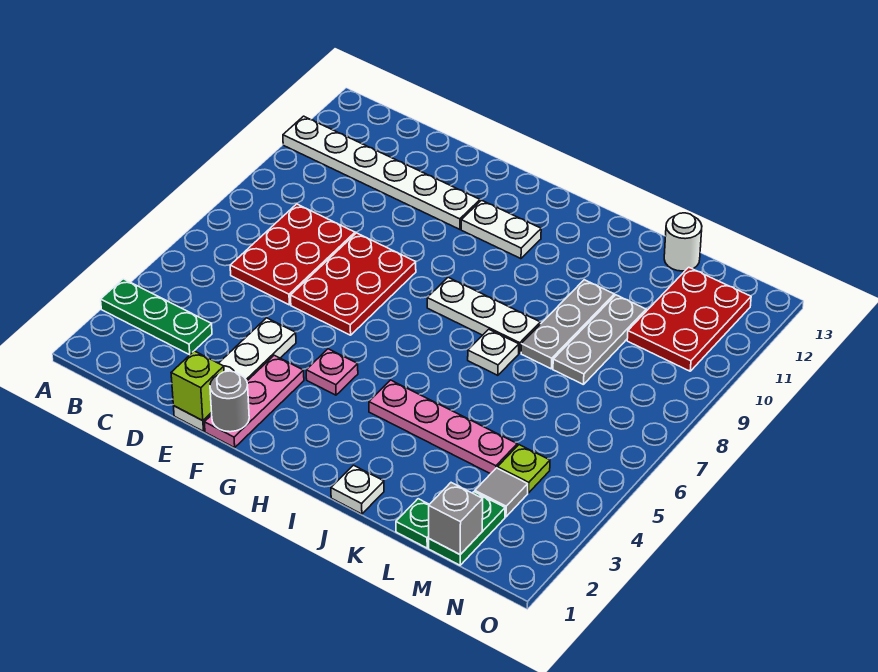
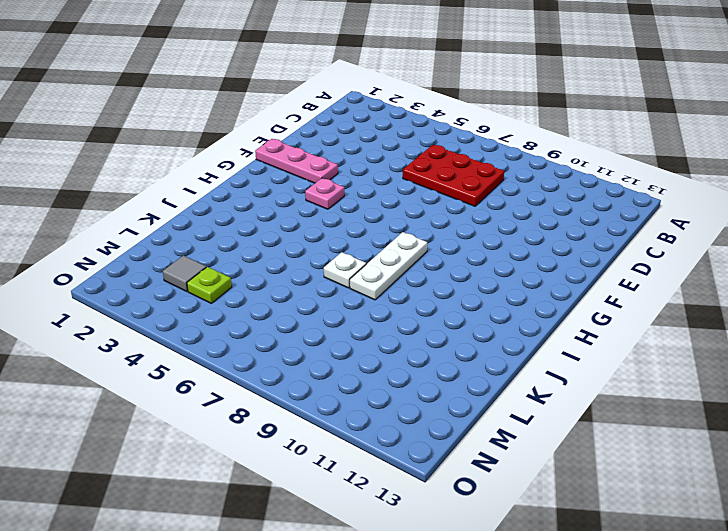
none -> green 1x3 plate [101,279,212,355]
none -> white 1x6 plate [283,116,480,229]
none -> white 1x4 plate [174,318,296,431]

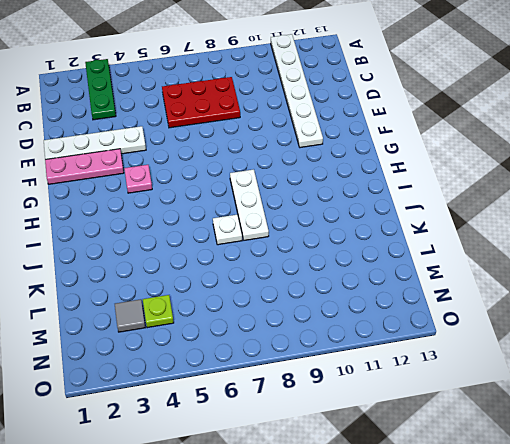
none -> red 2x3 plate [291,233,416,335]
none -> white 1x2 plate [461,200,541,259]
none -> pink 1x4 plate [369,380,517,474]

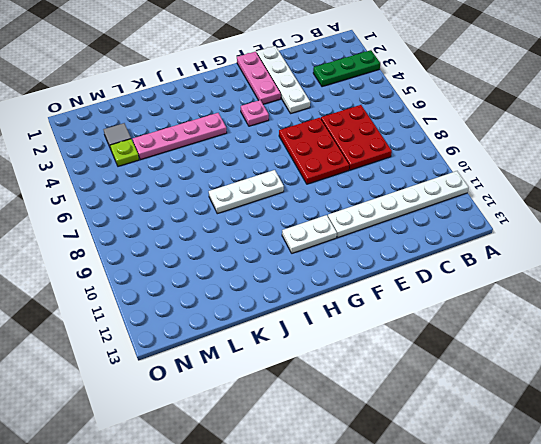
none -> white 1x1 plate [331,465,384,514]
none -> white 1x1 plate [468,329,519,375]
none -> grey 1x3 plate [521,280,614,369]

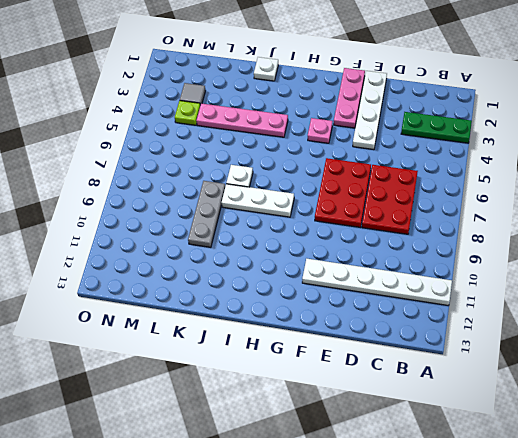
none -> white 1x2 plate [461,200,541,259]
none -> green 1x1 plate [396,499,429,548]
none -> grey 1x3 plate [553,295,646,385]

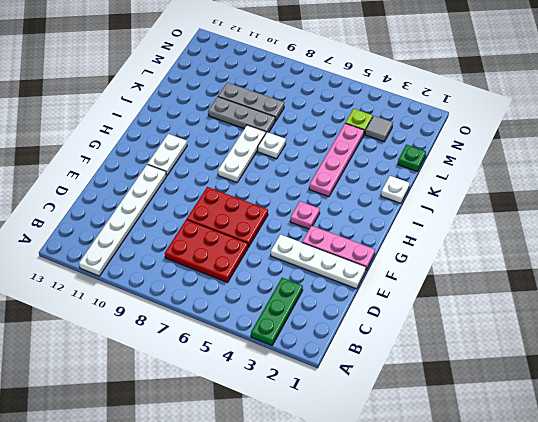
none -> white 1x1 round brick [664,213,702,271]
none -> green 1x2 plate [429,492,505,565]
none -> red 2x3 plate [627,267,751,371]

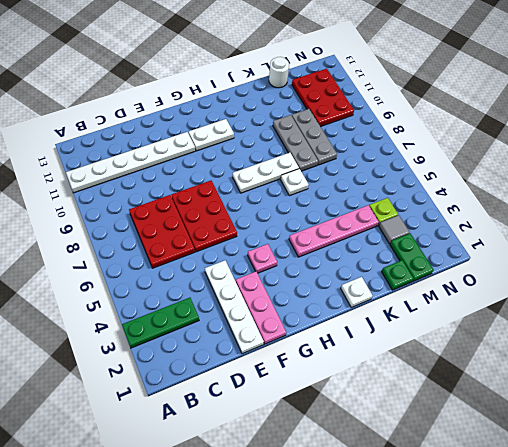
none -> lime 1x1 brick [171,351,224,421]
none -> grey 1x1 round brick [210,371,249,432]
none -> grey 1x1 brick [429,483,483,554]

